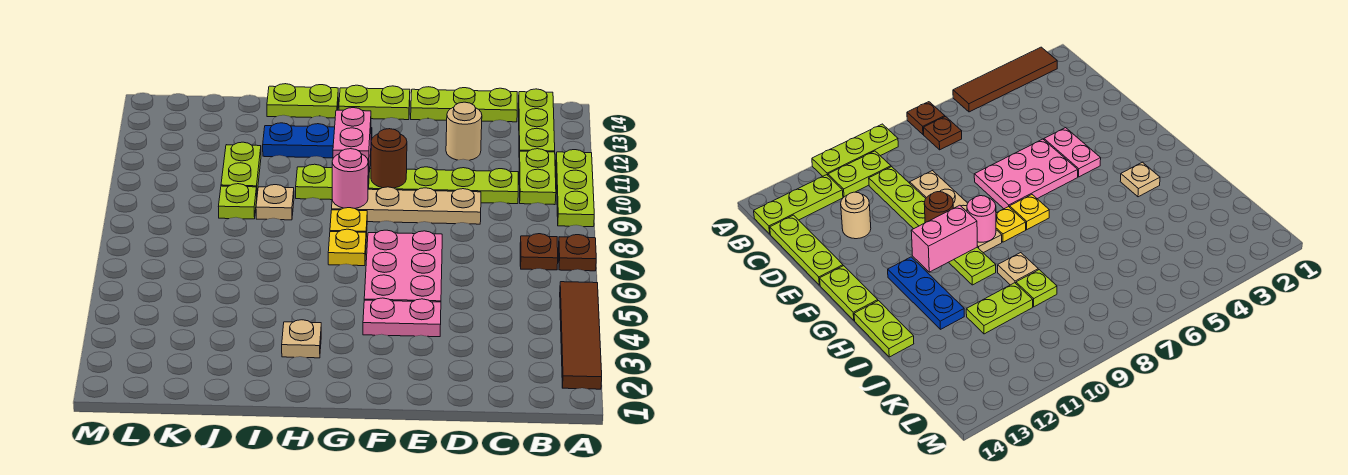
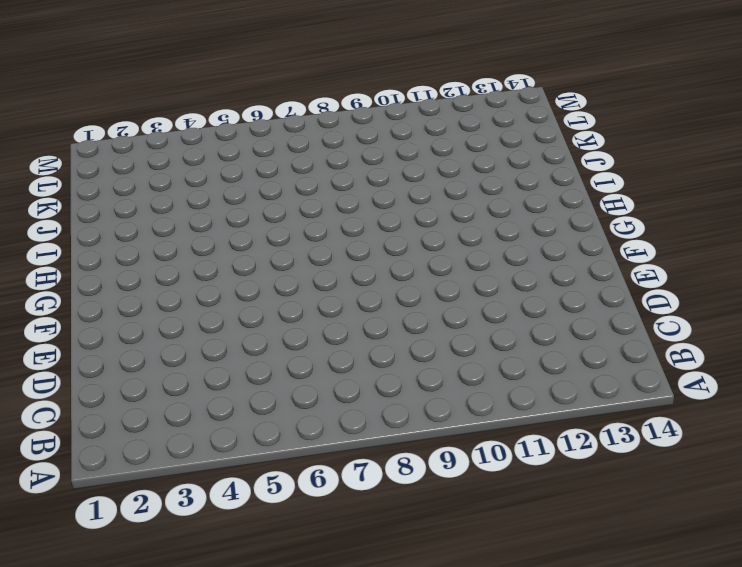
none -> brown 1x4 tile [560,282,602,389]
none -> brown 1x1 plate [558,235,596,271]
none -> lime 1x3 plate [556,150,594,227]

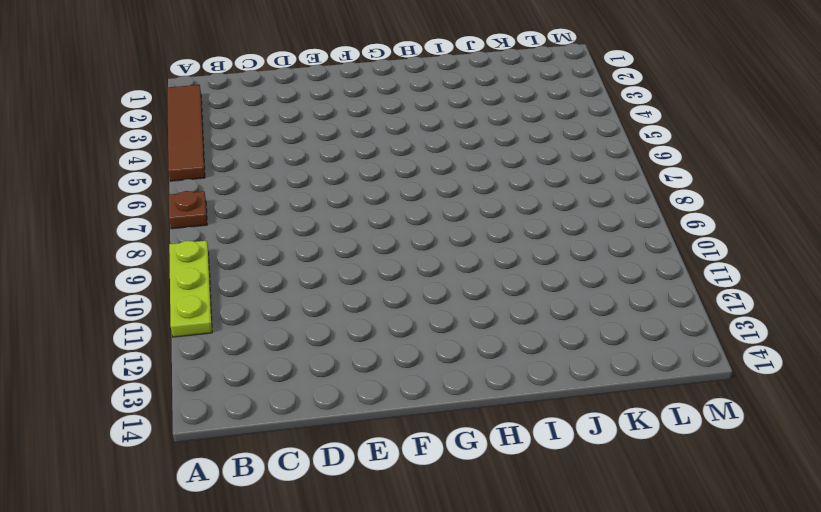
none -> brown 1x1 plate [520,234,558,270]
none -> lime 1x2 plate [519,149,556,205]
none -> lime 1x3 plate [519,89,555,156]

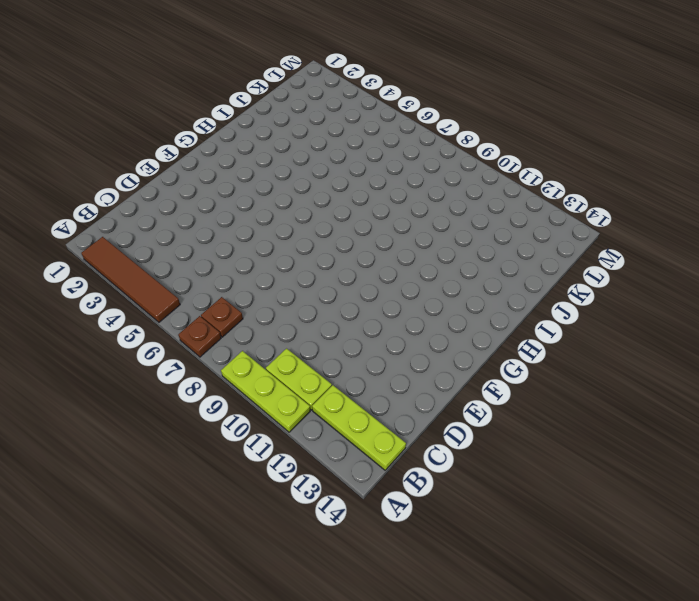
none -> lime 1x6 plate [296,164,518,204]
none -> lime 1x3 plate [411,87,517,122]
none -> tan 1x4 plate [332,187,481,224]

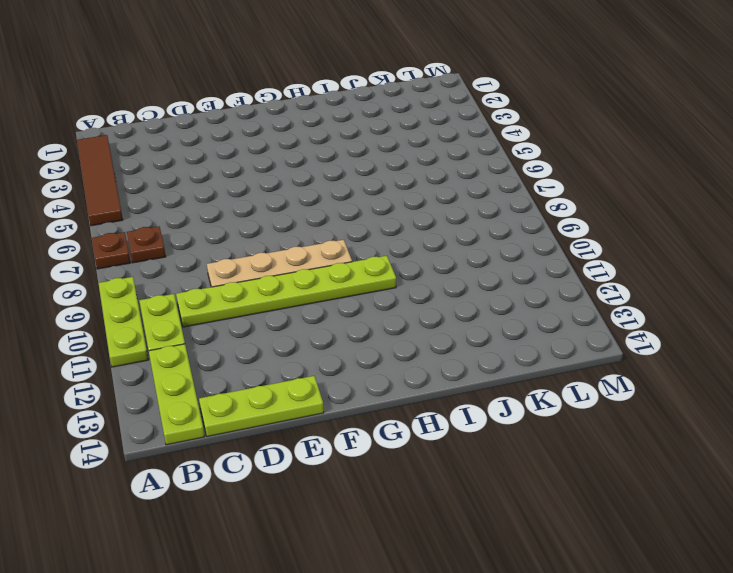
none -> tan 1x1 round brick [446,102,482,160]
none -> pink 1x2 plate [363,298,441,337]
none -> pink 2x3 plate [364,230,442,302]

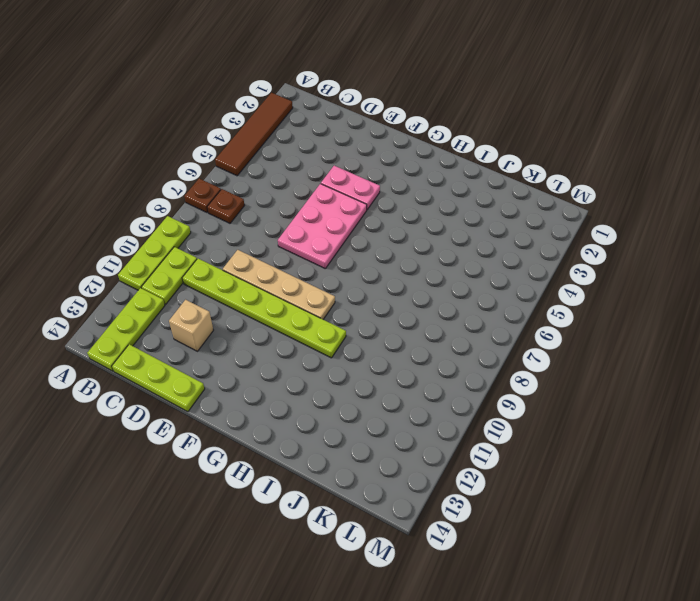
tan 1x1 brick [169,300,213,351] -> tan 1x1 round brick [446,102,482,160]
none -> lime 1x2 plate [339,85,410,120]
none -> yellow 1x1 plate [328,229,366,266]
none -> yellow 1x1 plate [330,208,367,237]

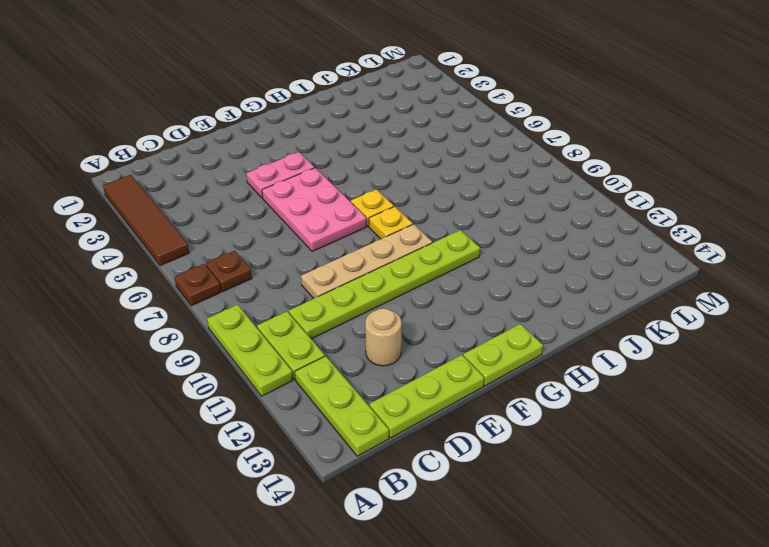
none -> blue 1x3 plate [263,123,372,159]
none -> tan 1x1 plate [282,320,321,358]
none -> lime 1x2 plate [267,84,338,118]

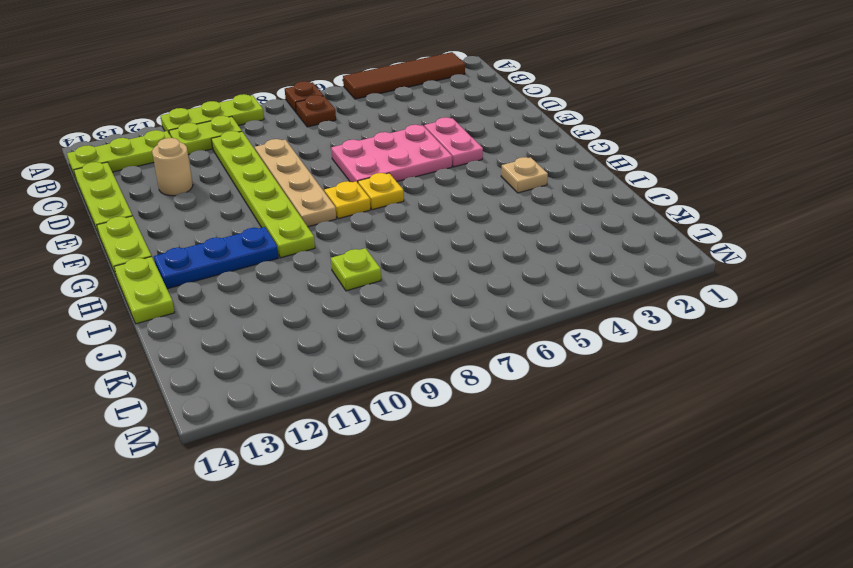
blue 1x3 plate [154,227,279,289] -> blue 1x3 plate turned to [263,123,372,159]
none -> tan 1x1 plate [256,185,294,220]
none -> lime 1x2 plate [221,142,261,191]
none -> brown 1x1 round brick [371,129,407,188]

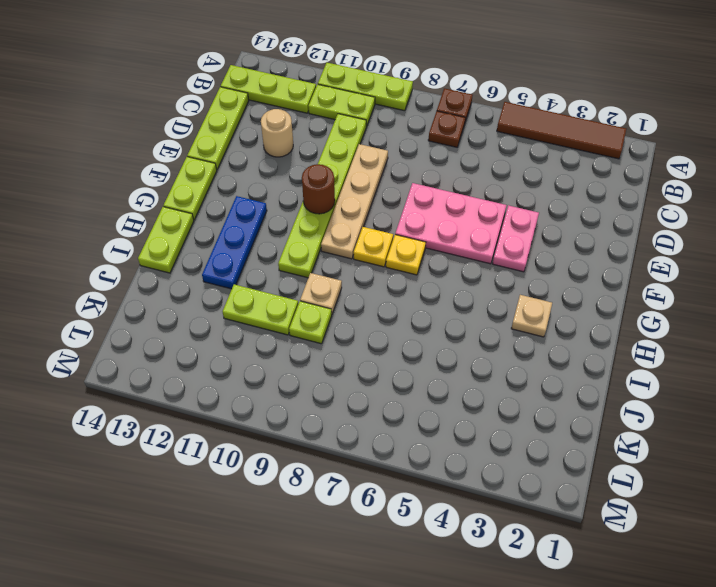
none -> pink 1x1 round brick [332,149,368,208]
none -> pink 1x2 brick [333,108,371,188]

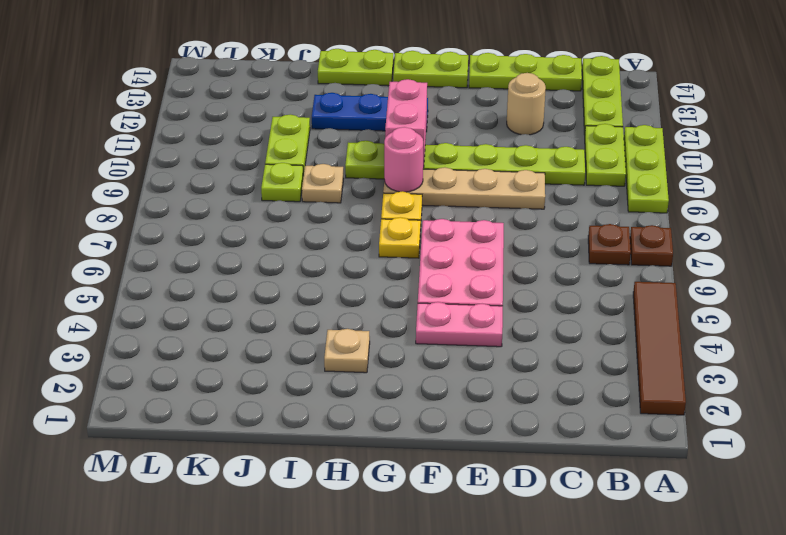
none -> brown 1x1 round brick [371,129,407,188]

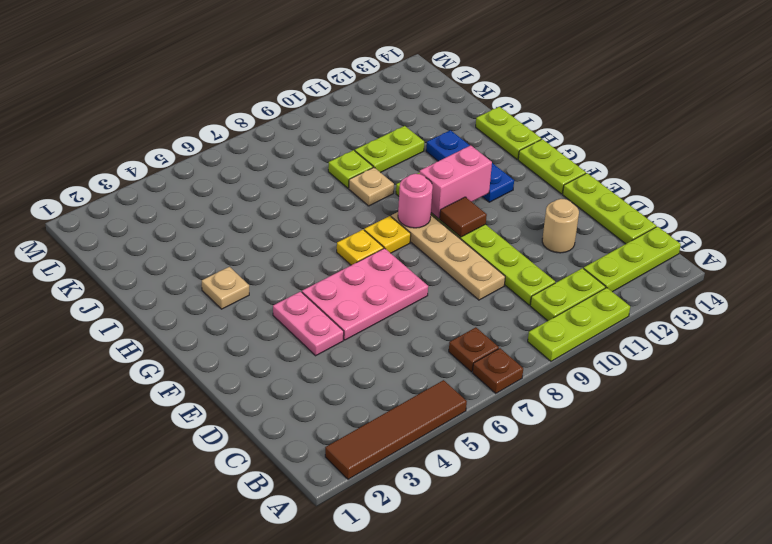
brown 1x1 tile [440,197,487,237] -> brown 1x1 round brick [371,129,407,188]

